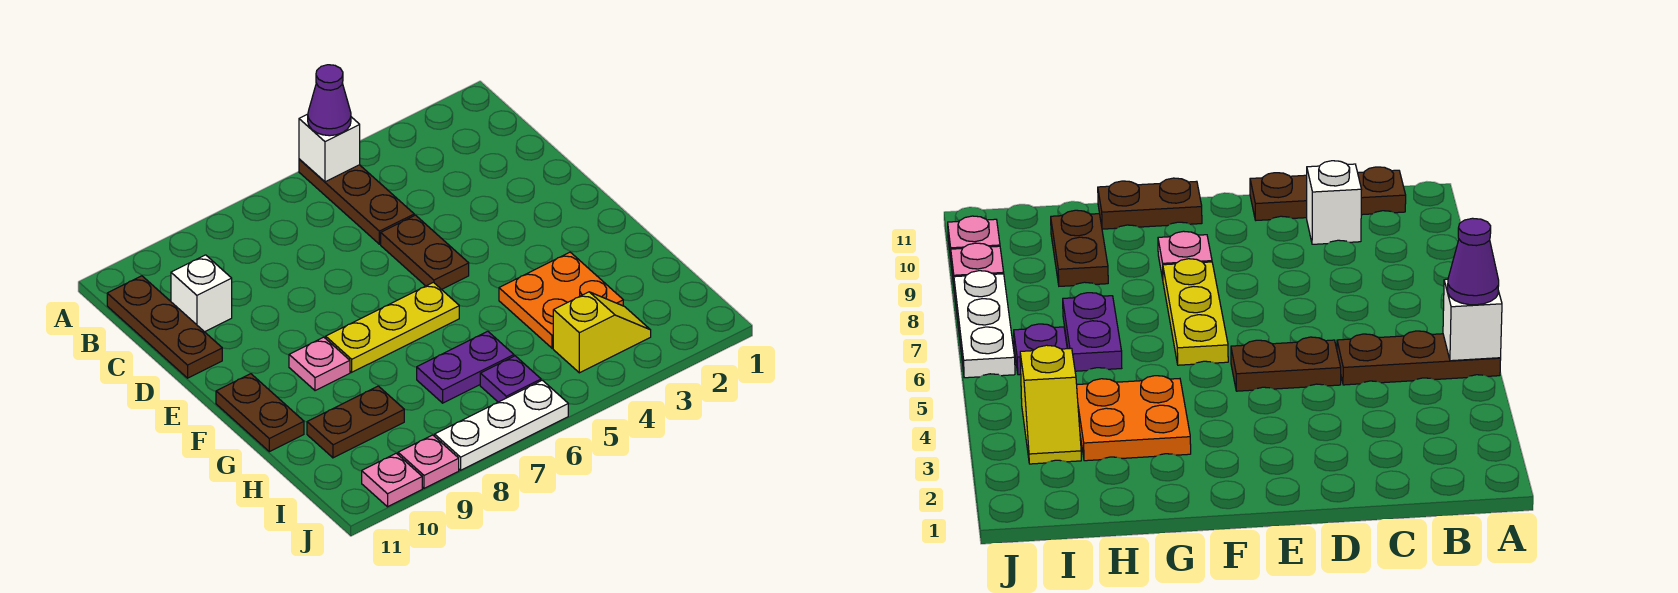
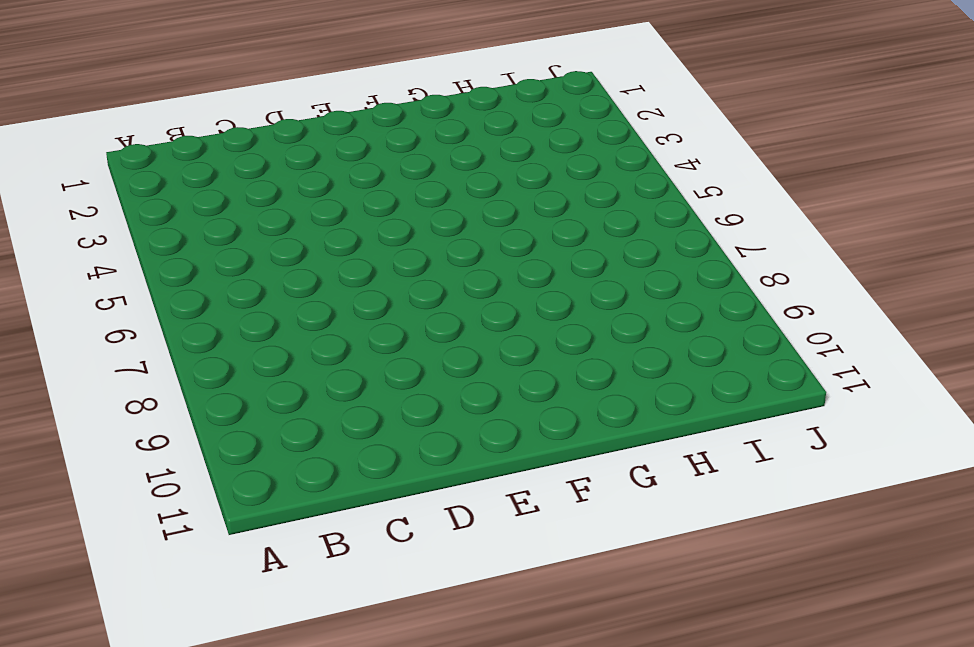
none -> brown 1x3 plate [299,159,414,244]
none -> brown 1x3 plate [107,276,222,378]
none -> white 1x1 brick [171,255,232,332]

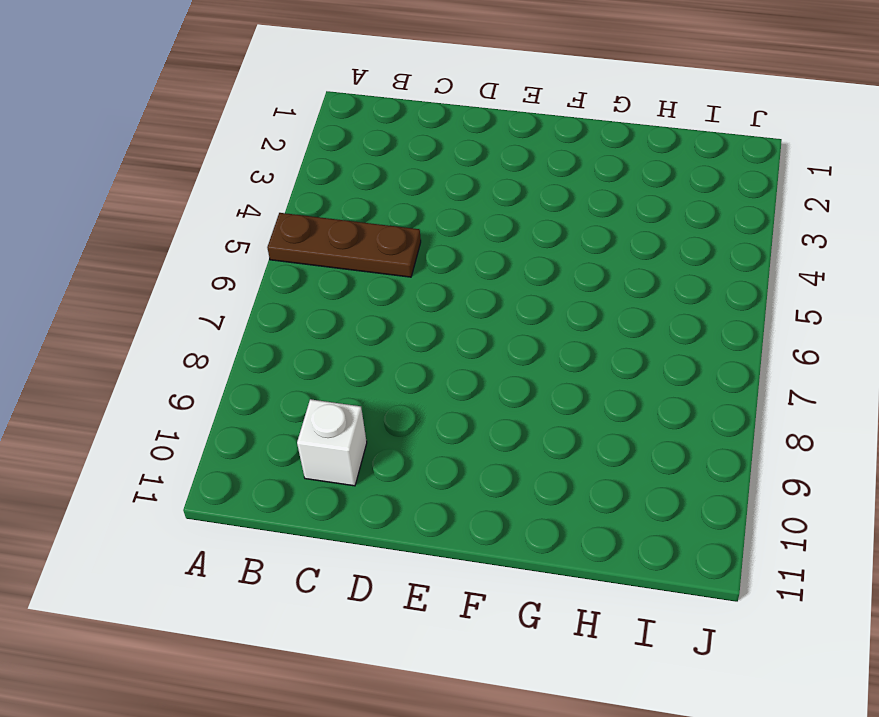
none -> brown 1x3 plate [107,276,222,378]
none -> brown 1x2 plate [381,215,469,290]
none -> yellow 1x3 plate [326,282,459,372]

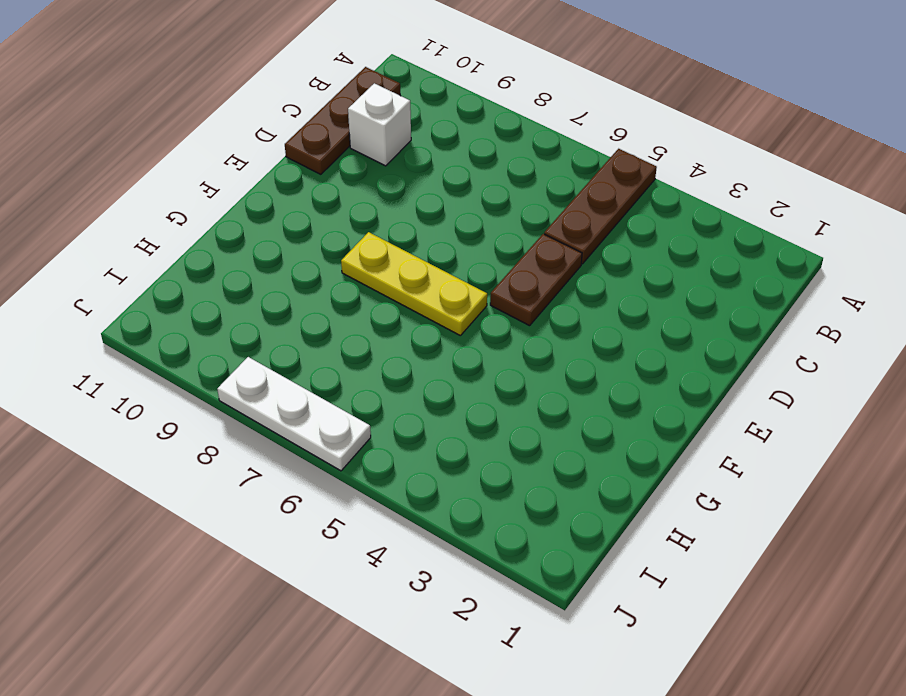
none -> pink 1x1 plate [289,337,350,391]
none -> brown 1x2 plate [216,374,304,452]
none -> orange 2x2 plate [499,252,623,348]

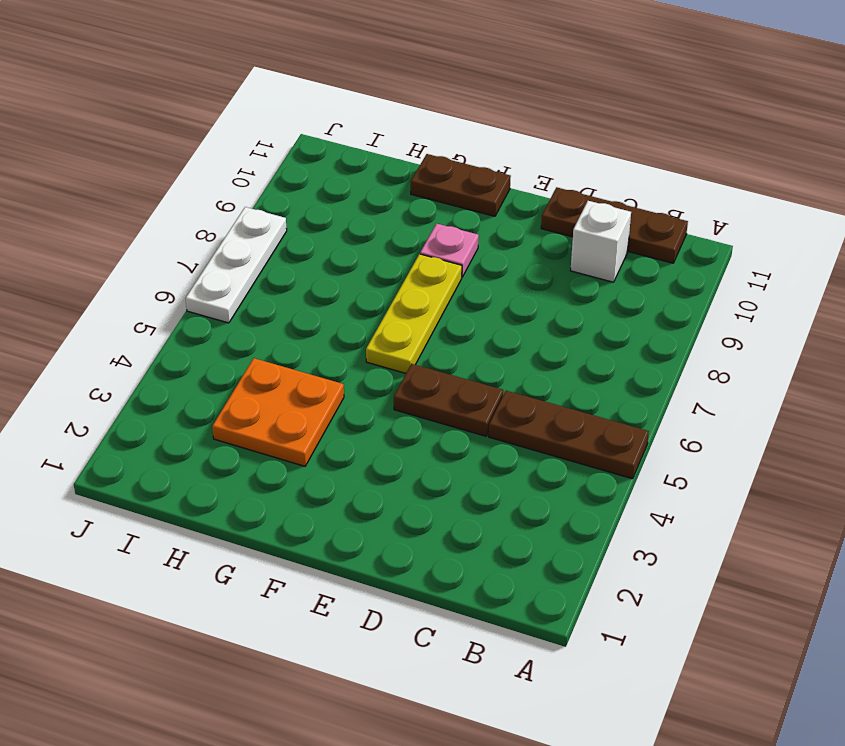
none -> purple 1x2 plate [417,331,514,403]
none -> brown 1x2 plate [307,386,404,458]
none -> yellow 1x2 slope [553,292,651,373]

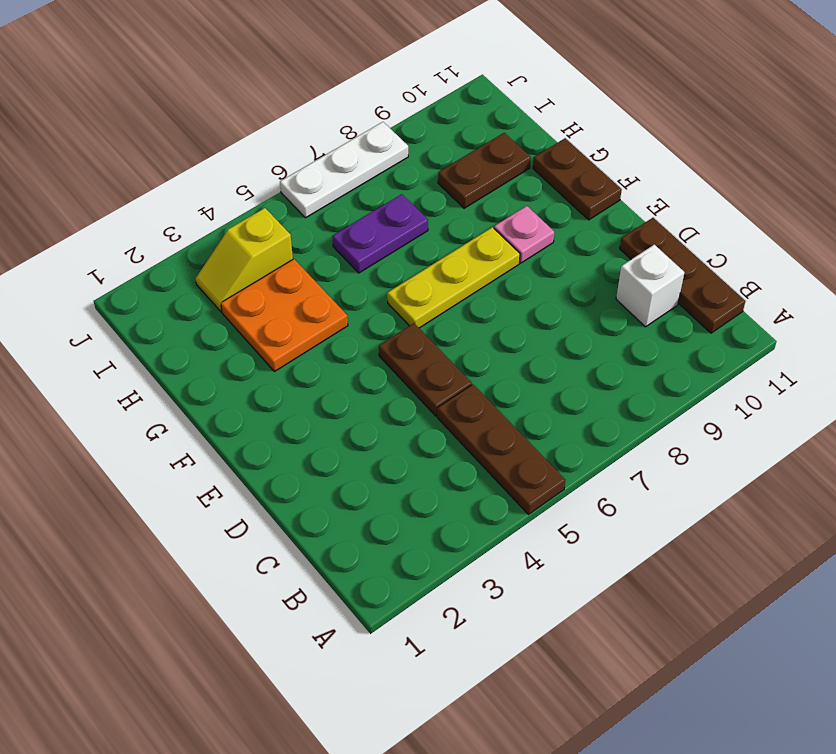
none -> purple 1x1 plate [480,356,541,402]
none -> pink 1x1 plate [398,435,459,488]
none -> pink 1x1 plate [362,453,422,507]

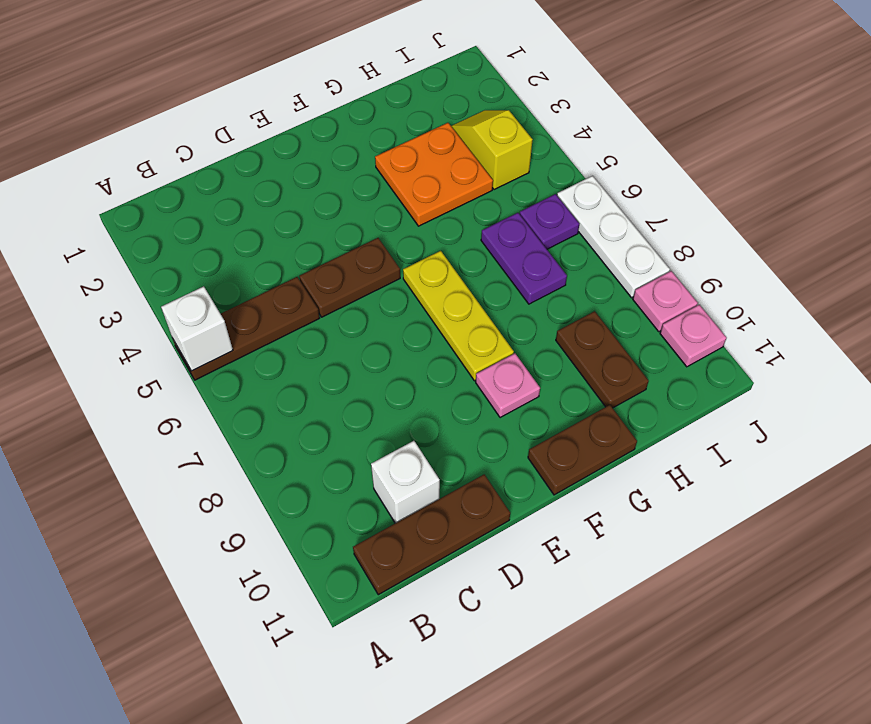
none -> purple 1x1 cone [308,65,351,136]

